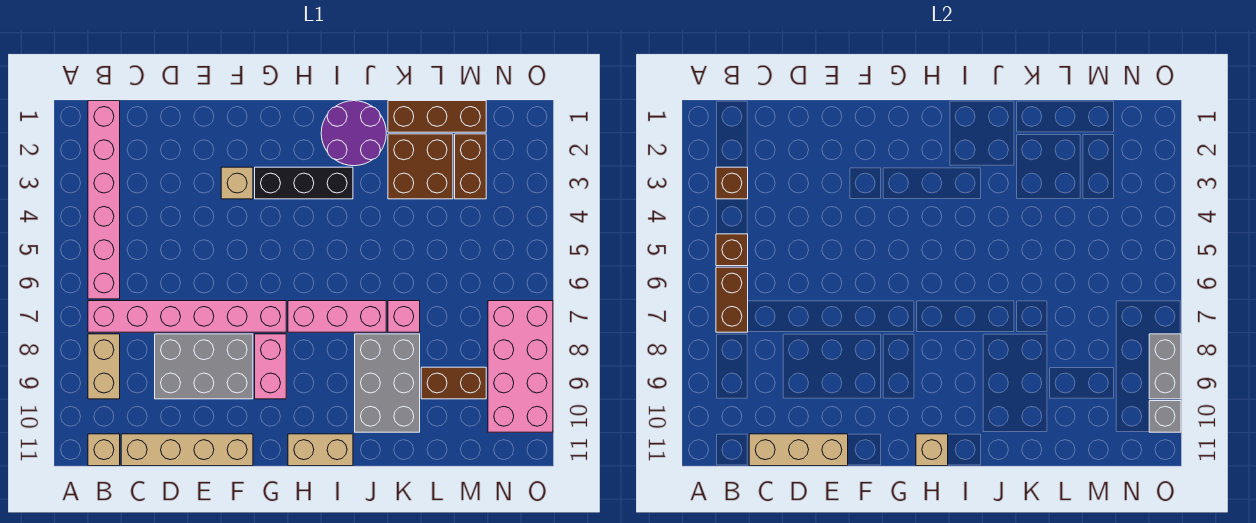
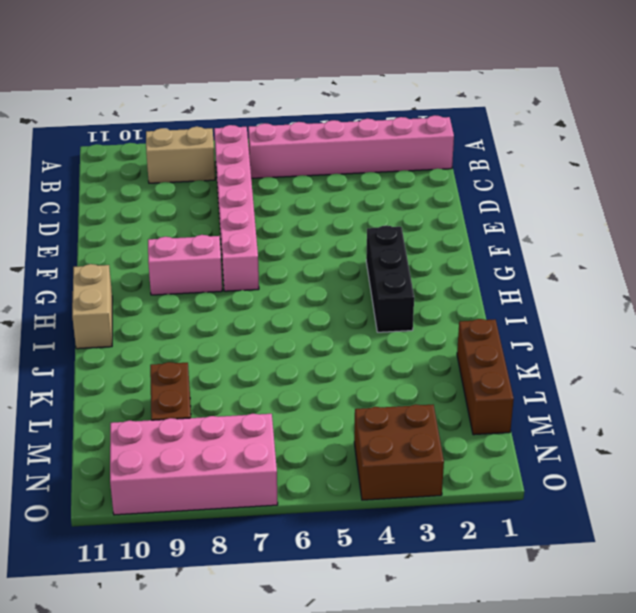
brown 2x2 brick [354,404,444,500] -> brown 2x2 brick moved to [388,134,453,199]
none -> tan 1x1 brick [88,434,120,466]
none -> tan 1x4 brick [121,434,253,466]
none -> grey 2x3 brick [155,334,253,399]

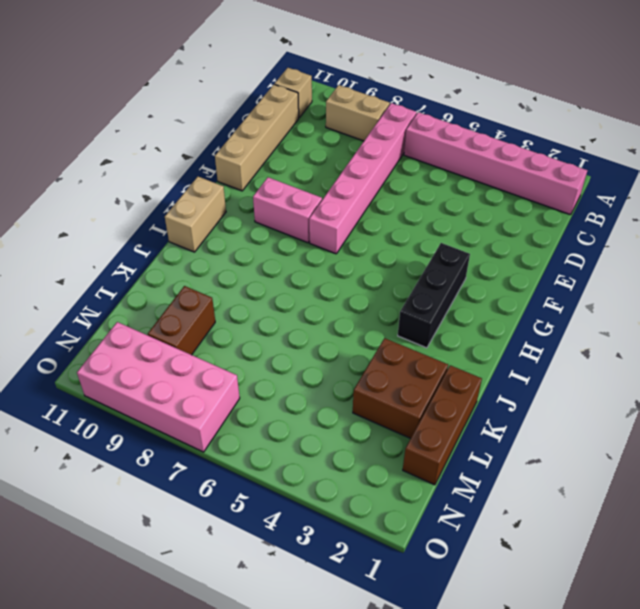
none -> grey 2x3 brick [155,334,253,399]
none -> tan 1x1 brick [221,167,253,199]
none -> pink 1x3 brick [288,301,386,332]

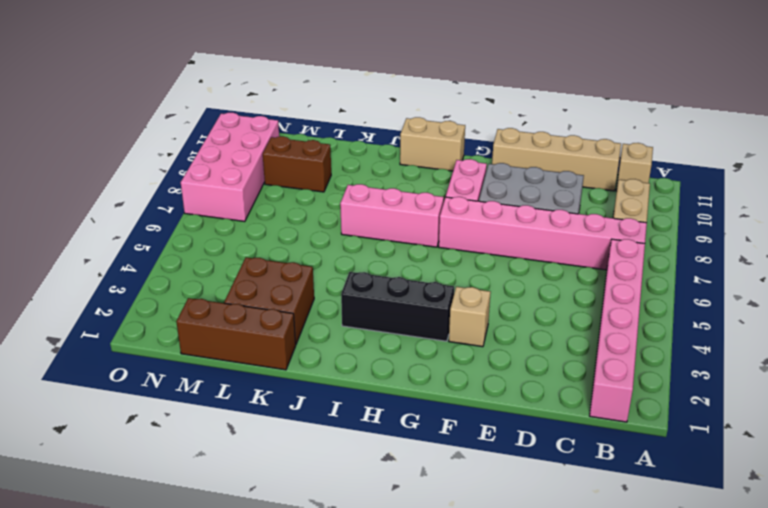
none -> purple 2x2 round brick [321,101,386,166]
none -> grey 2x3 brick [355,334,420,432]
none -> pink 1x1 brick [388,301,420,332]

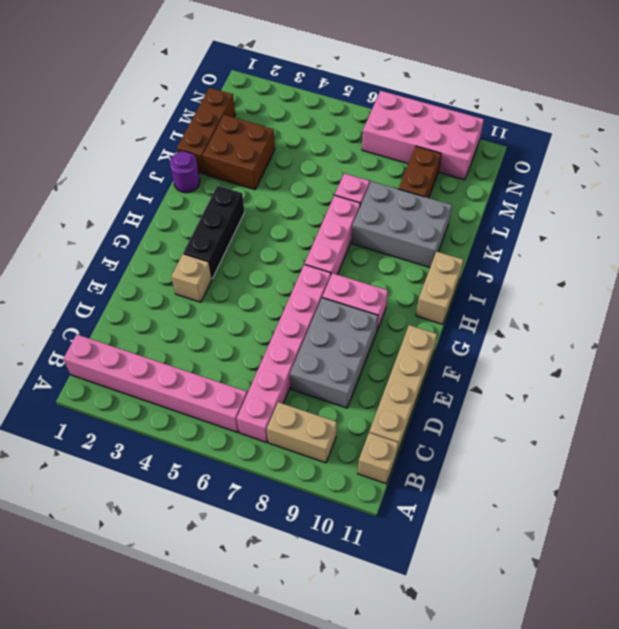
purple 1x1 round brick [170,151,200,193] -> purple 2x2 round brick [321,101,386,166]
none -> brown 1x2 brick [455,134,486,199]
none -> brown 1x1 brick [716,167,748,199]
none -> brown 1x1 brick [716,234,748,266]

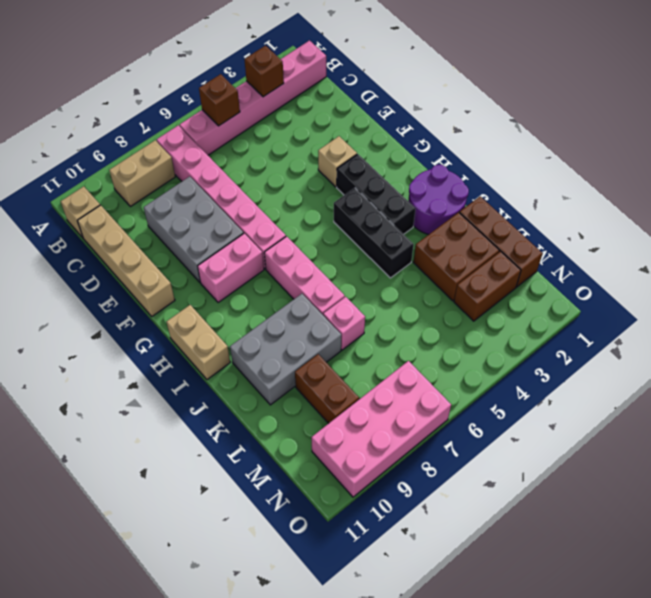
black 1x3 brick [334,188,414,278] -> none
none -> brown 1x2 brick [716,267,748,332]
none -> tan 1x3 brick [749,434,848,466]
none -> tan 1x1 brick [916,434,948,466]

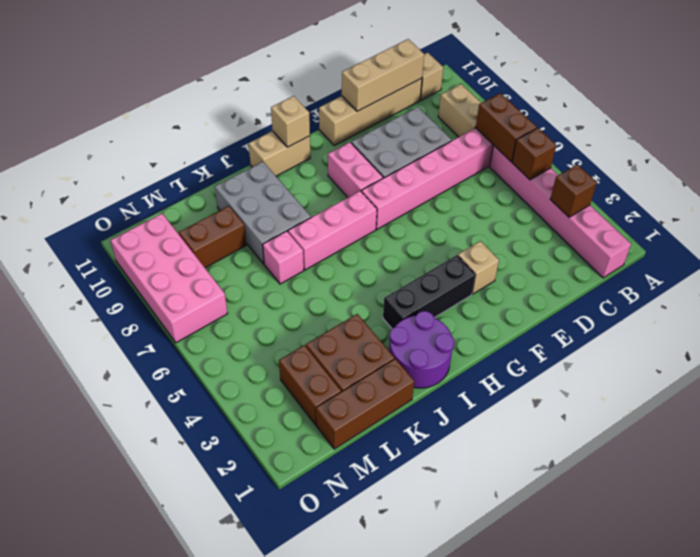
none -> grey 1x2 brick [1149,334,1181,399]
none -> grey 1x1 brick [1149,401,1181,432]

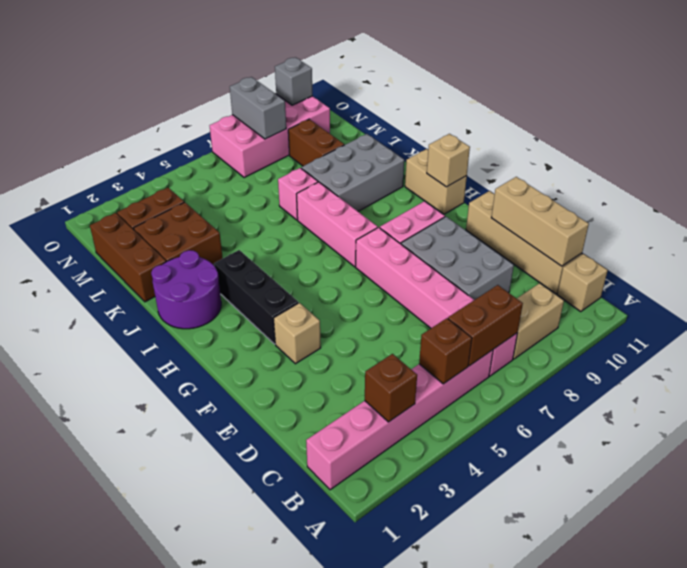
grey 1x2 brick [230,77,286,139] -> grey 1x2 brick turned to [1149,334,1181,399]

